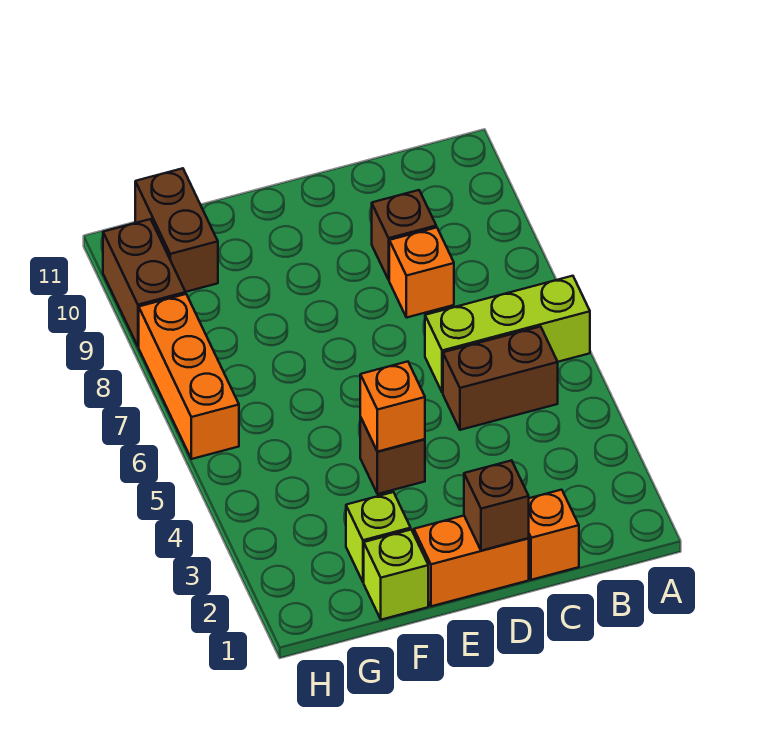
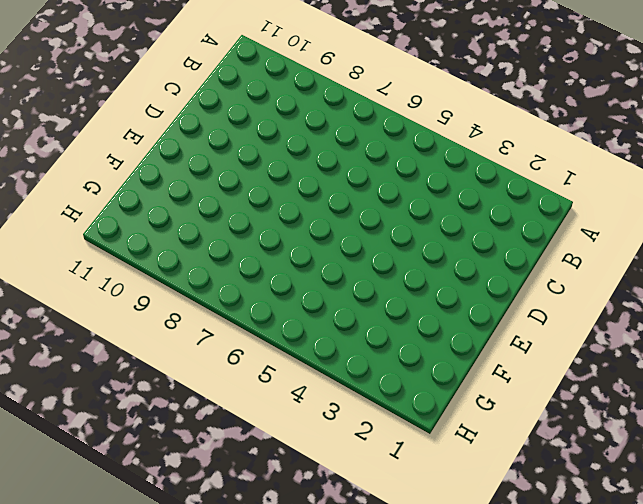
none -> lime 1x3 brick [425,276,590,392]
none -> brown 1x2 brick [443,327,558,430]
none -> orange 1x1 brick [529,490,579,580]

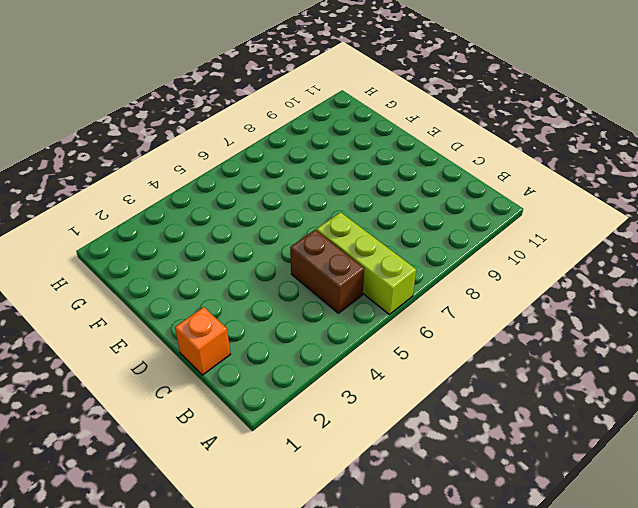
none -> orange 1x1 brick [389,227,454,318]
none -> brown 1x1 brick [372,190,436,280]
none -> orange 1x2 brick [414,516,529,606]

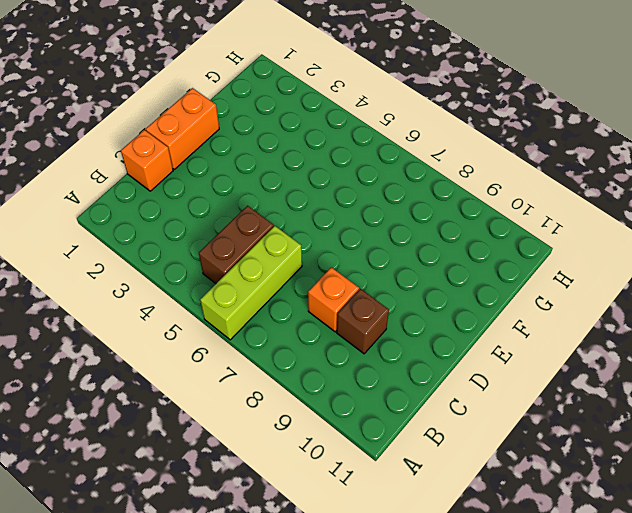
none -> brown 1x1 brick [360,417,425,494]
none -> lime 1x1 brick [364,530,428,620]
none -> lime 1x1 brick [346,492,411,582]

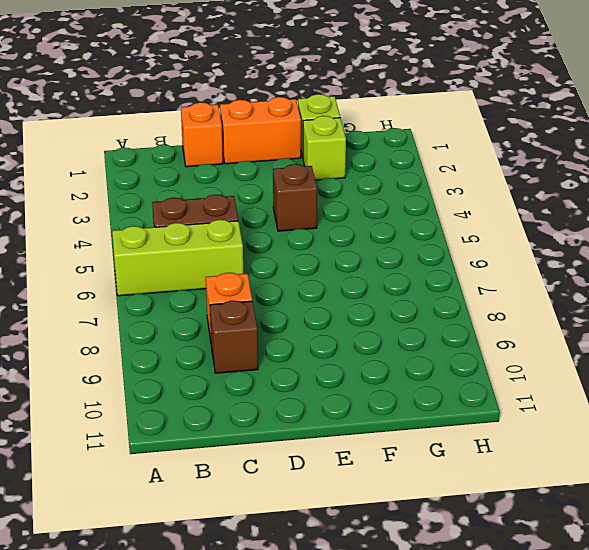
none -> brown 1x2 brick [135,168,218,292]
none -> orange 1x3 brick [139,294,239,459]
none -> brown 1x2 brick [103,219,186,347]

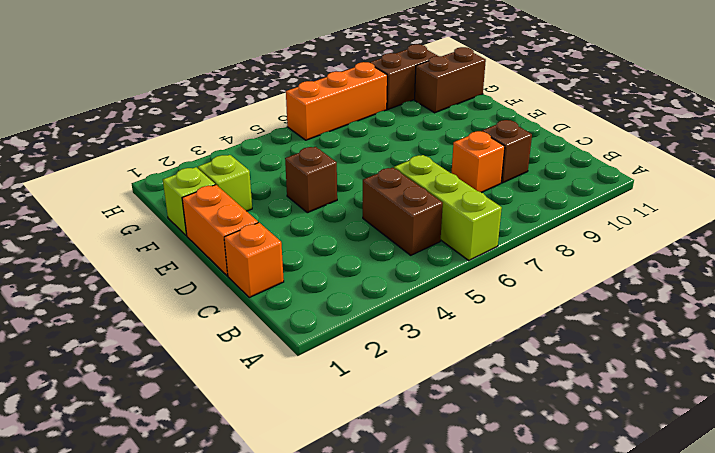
none -> brown 1x1 brick [464,460,529,551]
none -> orange 1x1 brick [360,362,425,452]

